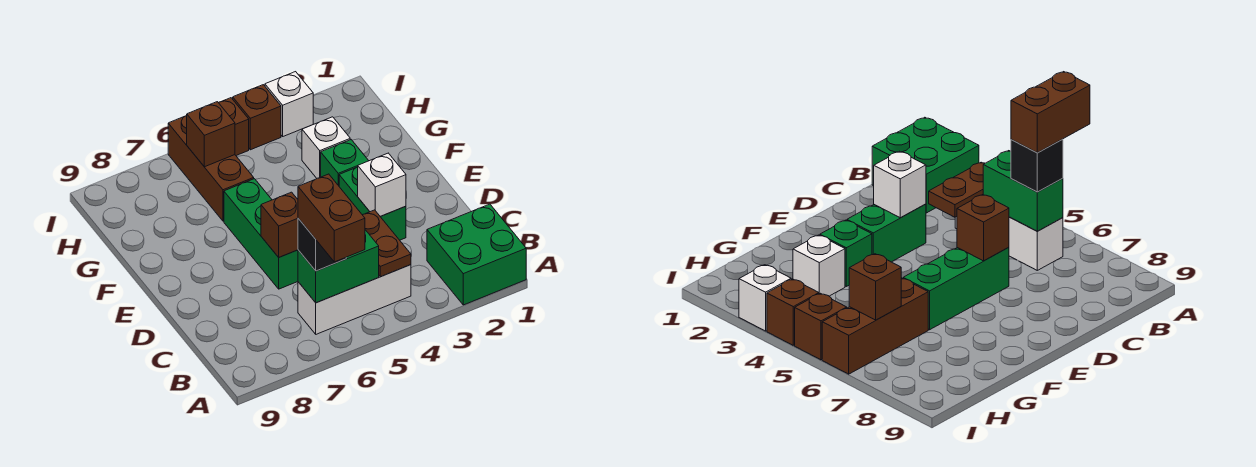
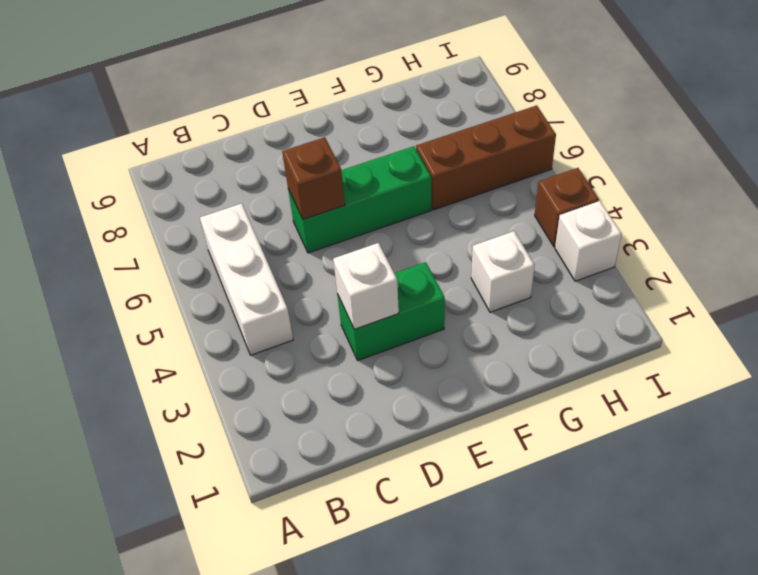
none -> green 2x2 brick [427,204,526,305]
none -> green 1x1 brick [321,140,369,186]
none -> brown 1x1 brick [219,98,249,156]

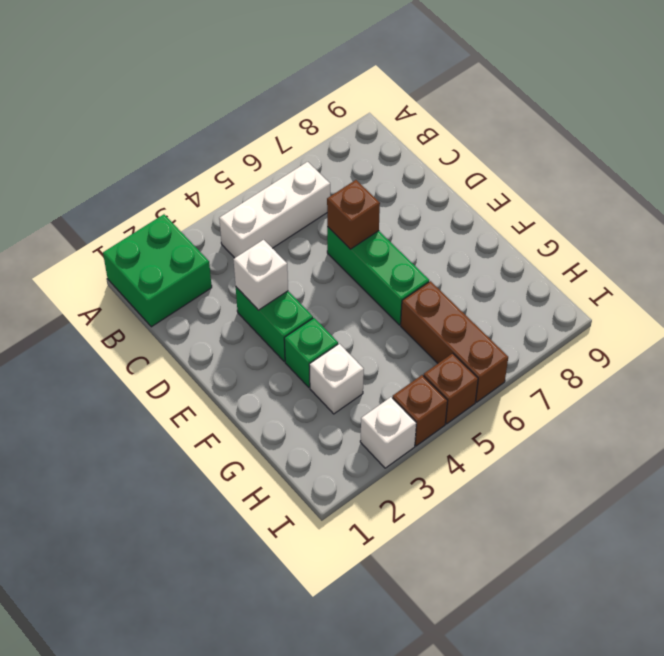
none -> brown 1x2 plate [363,210,411,277]
none -> green 1x2 brick [298,230,379,303]
none -> brown 1x1 brick [187,102,235,167]

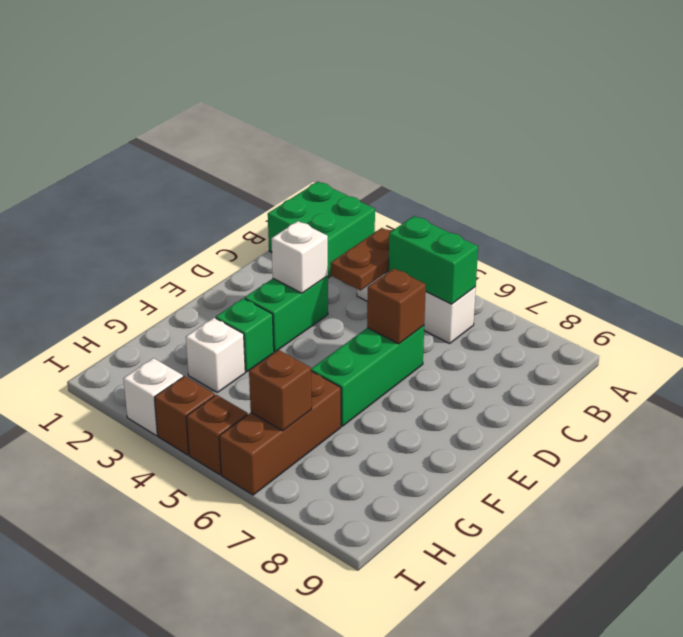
none -> black 1x1 brick [298,218,346,271]
none -> brown 1x2 brick [298,174,365,262]

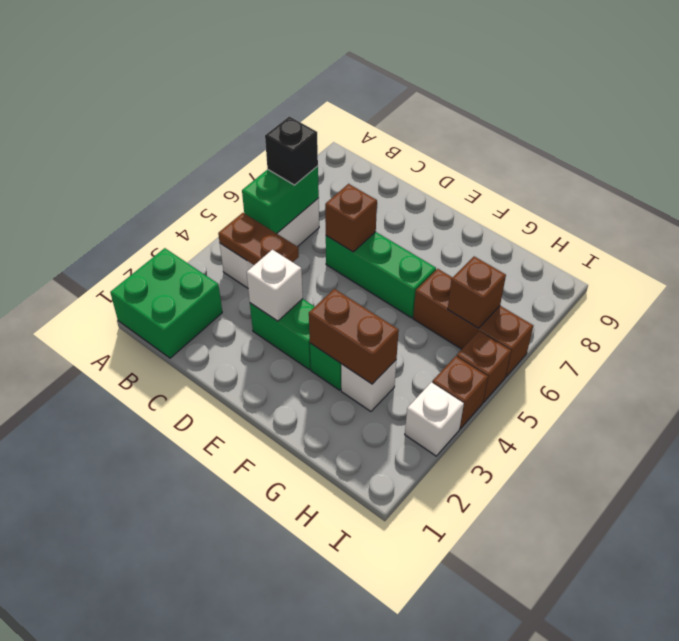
brown 1x2 brick [309,289,399,384] -> brown 1x2 brick moved to [298,174,365,262]

